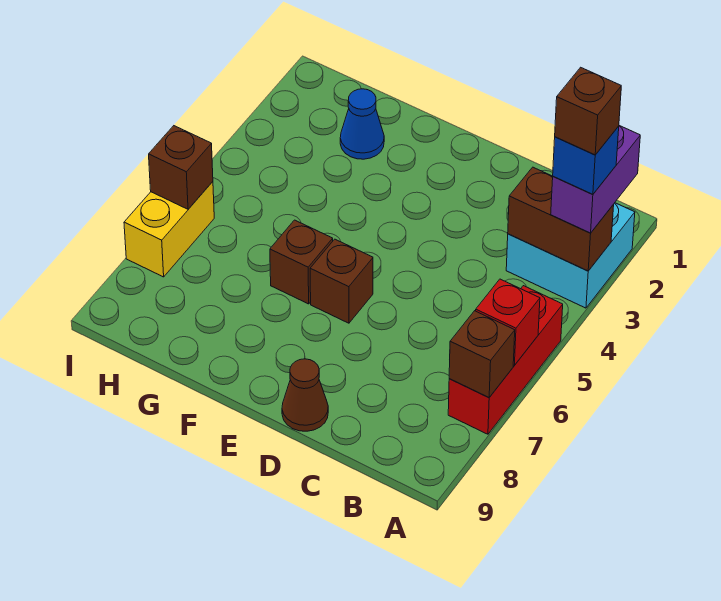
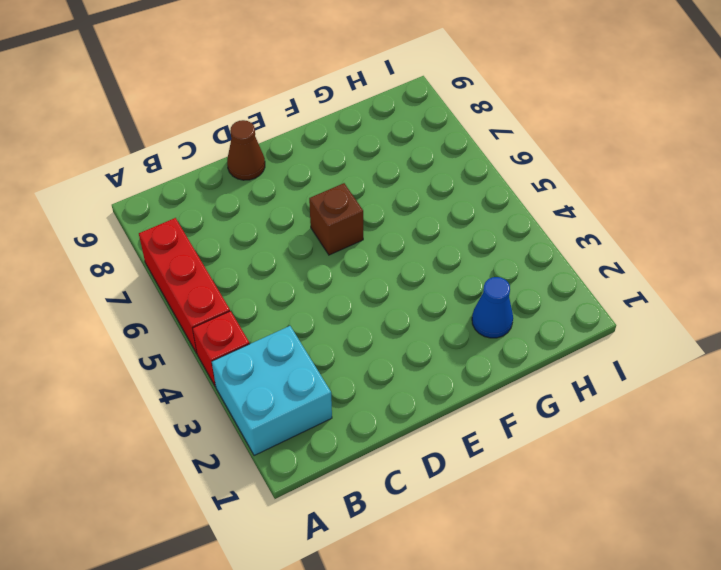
red 1x1 brick [193,311,249,387] -> red 1x1 brick moved to [476,279,540,365]
none -> brown 1x1 brick [270,220,333,304]
none -> yellow 1x2 brick [124,182,214,277]
none -> brown 1x2 brick [508,167,614,271]

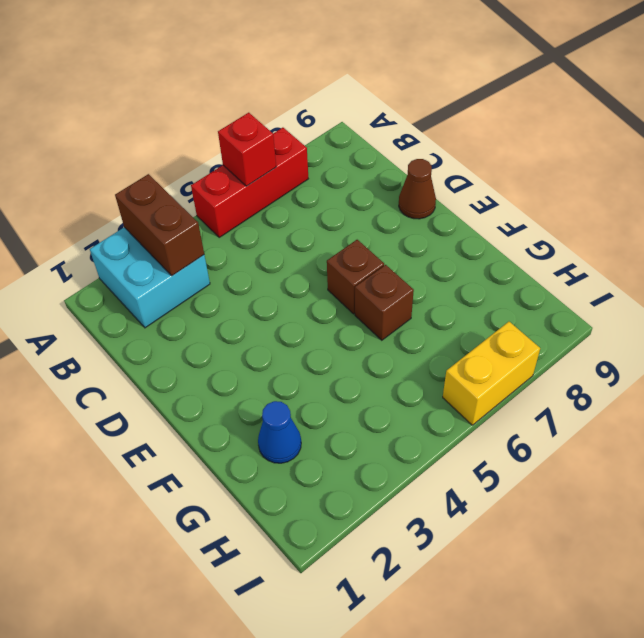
none -> brown 1x1 brick [449,311,515,398]
none -> brown 1x1 brick [149,126,213,209]
none -> purple 1x2 brick [551,126,640,233]

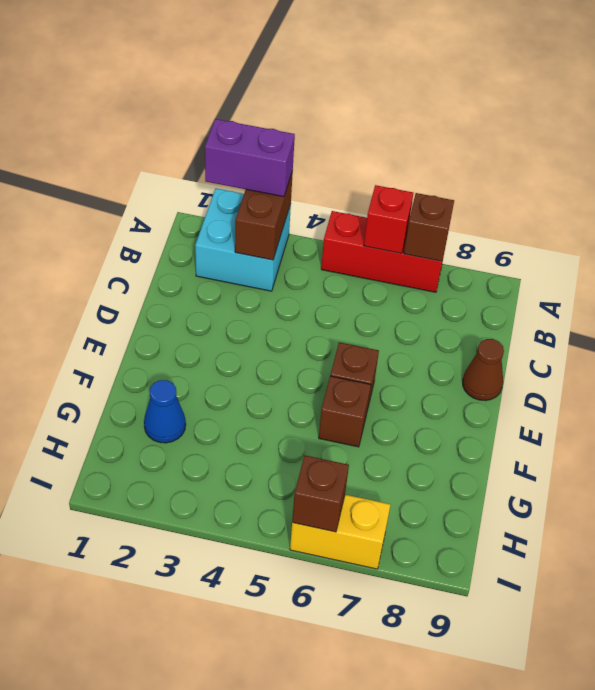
none -> blue 1x1 brick [553,126,619,195]
none -> brown 1x1 brick [555,67,621,155]

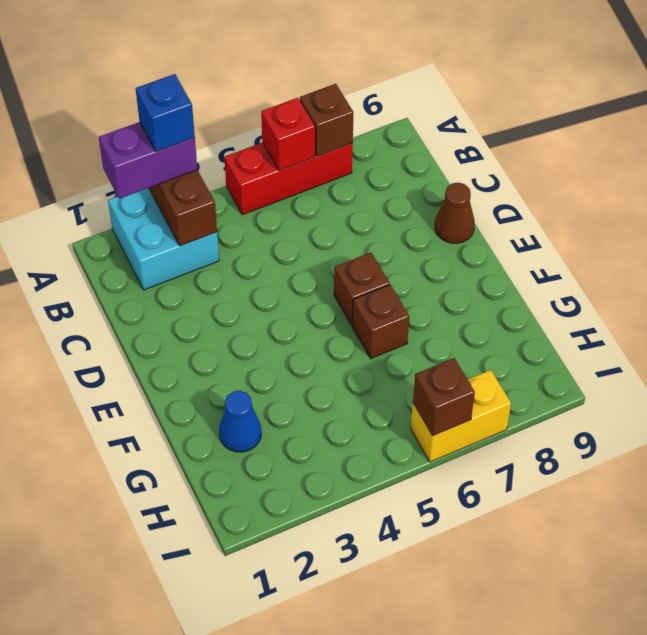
none -> brown 1x1 brick [555,67,621,155]

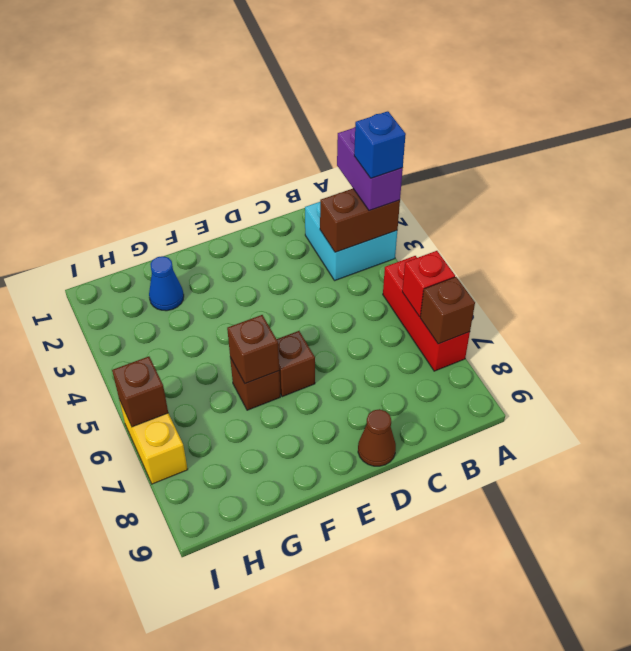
brown 1x1 brick [227,315,279,384] -> brown 1x1 brick moved to [555,67,621,155]

